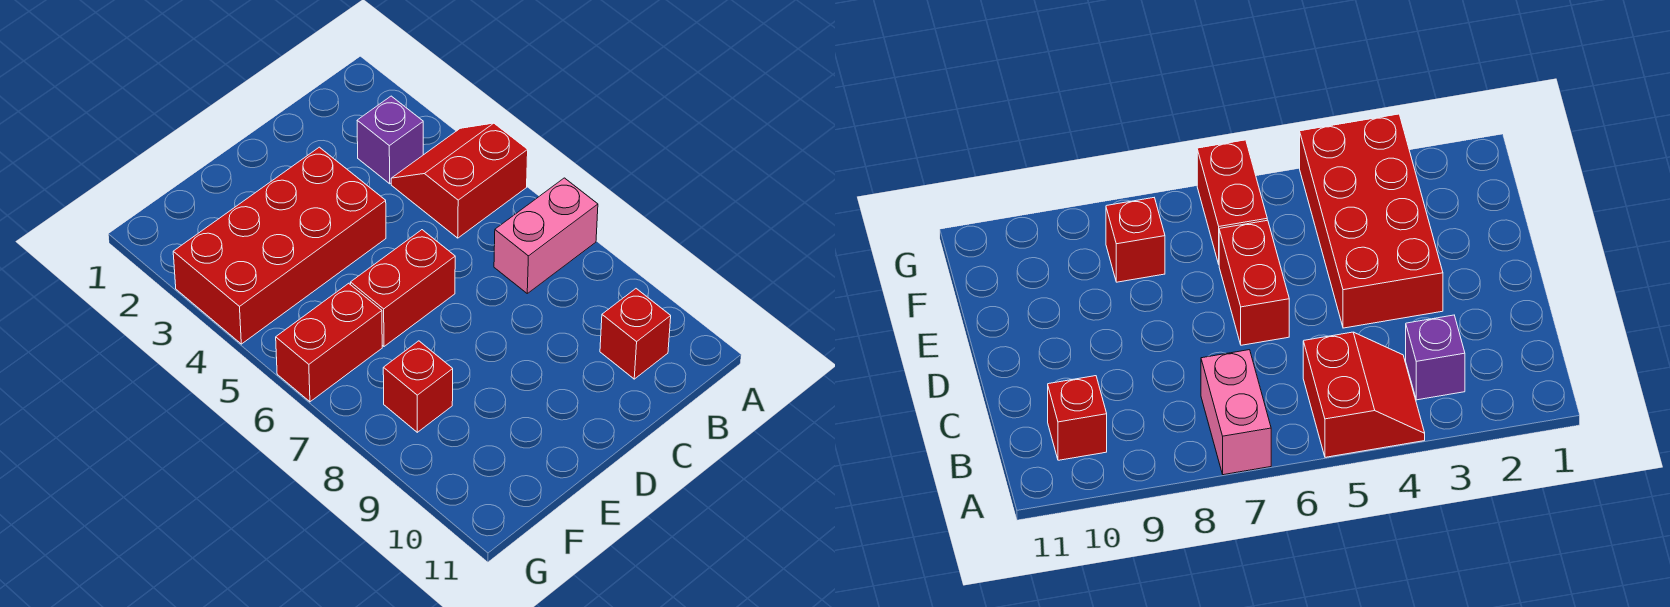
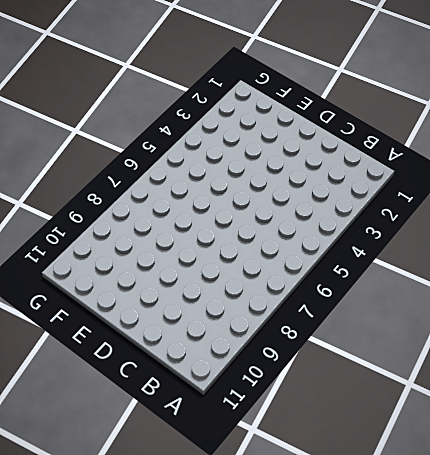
none -> red 2x2 slope [391,123,528,238]
none -> pink 1x2 brick [494,178,598,293]

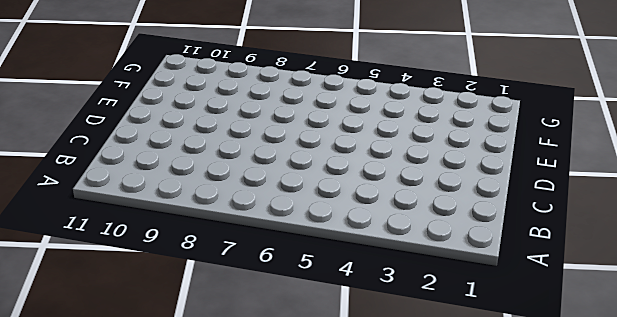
none -> red 2x2 slope [391,123,528,238]
none -> pink 1x2 brick [494,178,598,293]

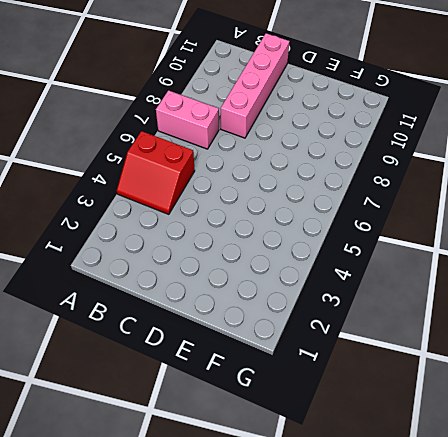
pink 1x4 brick [221,33,290,138] -> none
none -> purple 1x1 brick [357,96,423,184]
none -> red 1x1 brick [600,289,671,379]

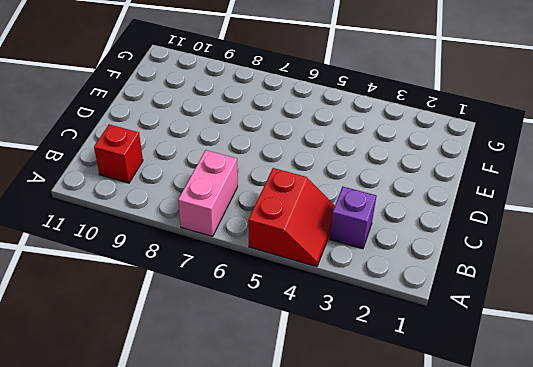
none -> red 2x4 brick [173,147,386,344]
none -> red 1x2 brick [350,230,455,346]

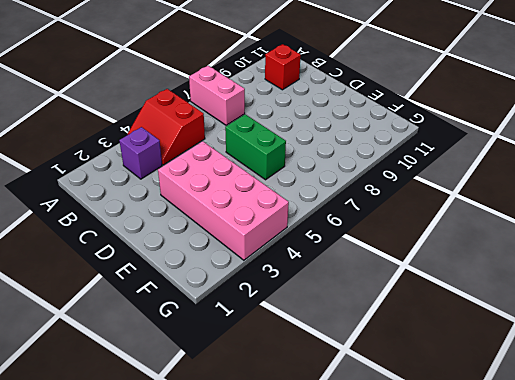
pink 2x4 brick [158,141,289,260] -> red 2x4 brick [173,147,386,344]
green 1x2 brick [225,114,286,180] -> red 1x2 brick [350,230,455,346]
none -> red 1x2 brick [276,283,382,402]
none -> red 1x1 brick [383,341,453,432]

